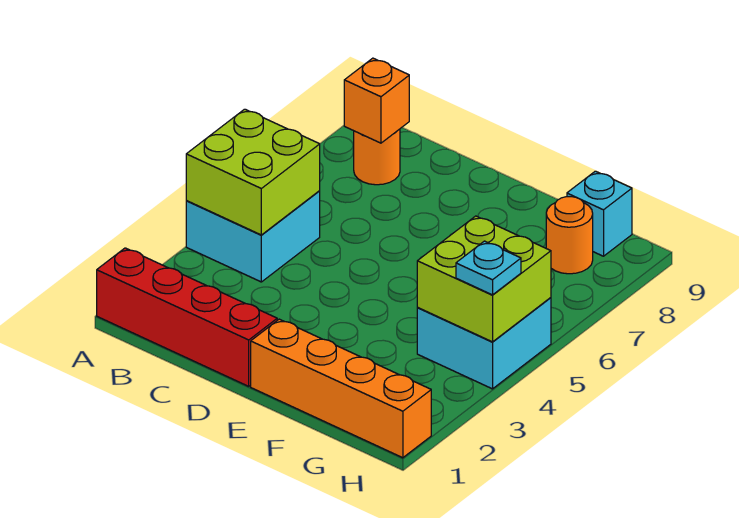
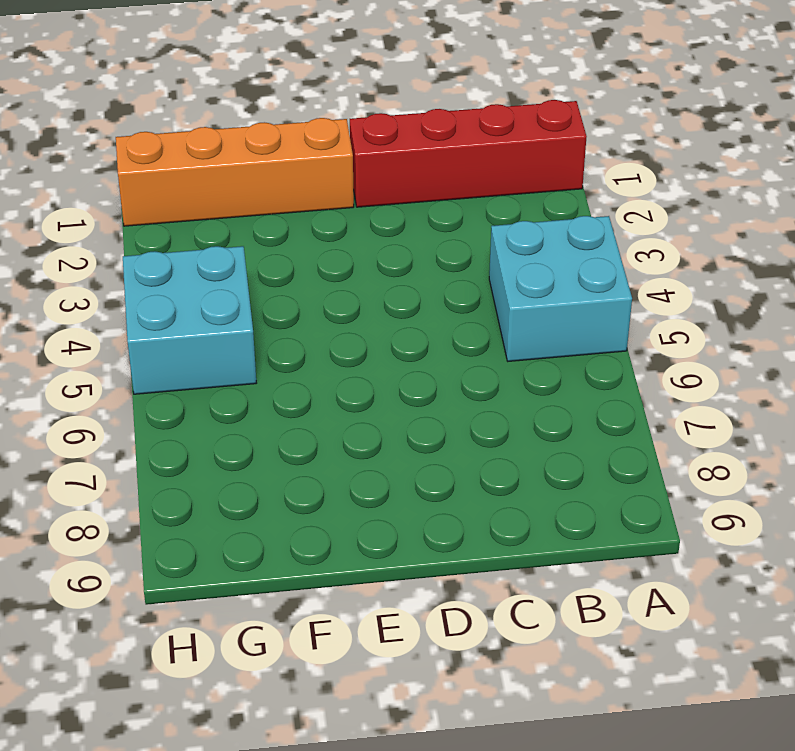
none -> orange 1x1 round brick [354,129,400,185]
none -> orange 1x1 round brick [546,197,593,274]

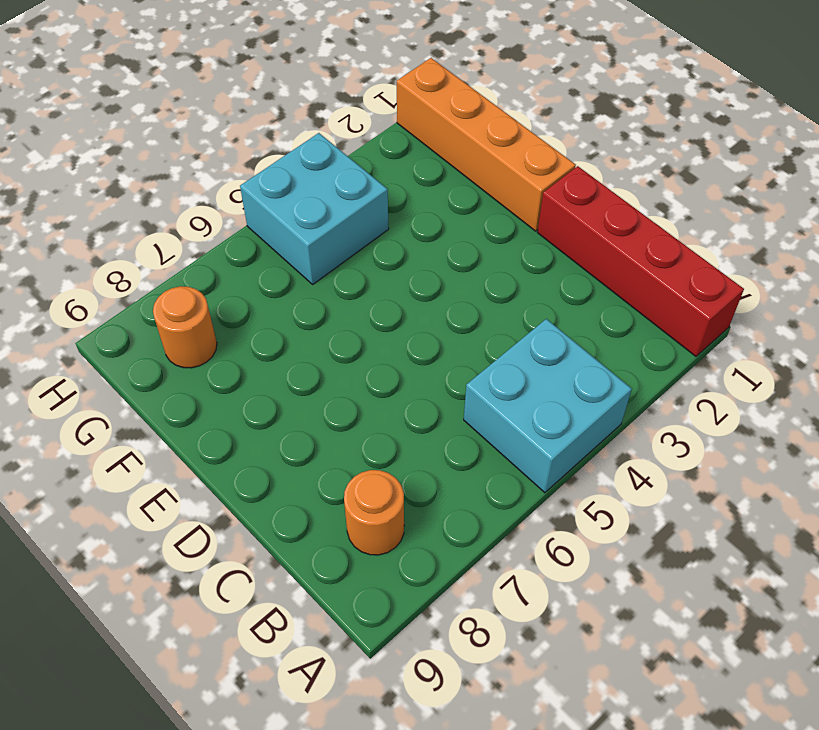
none -> cyan 1x1 brick [567,171,632,256]
none -> lime 2x2 brick [186,109,320,235]

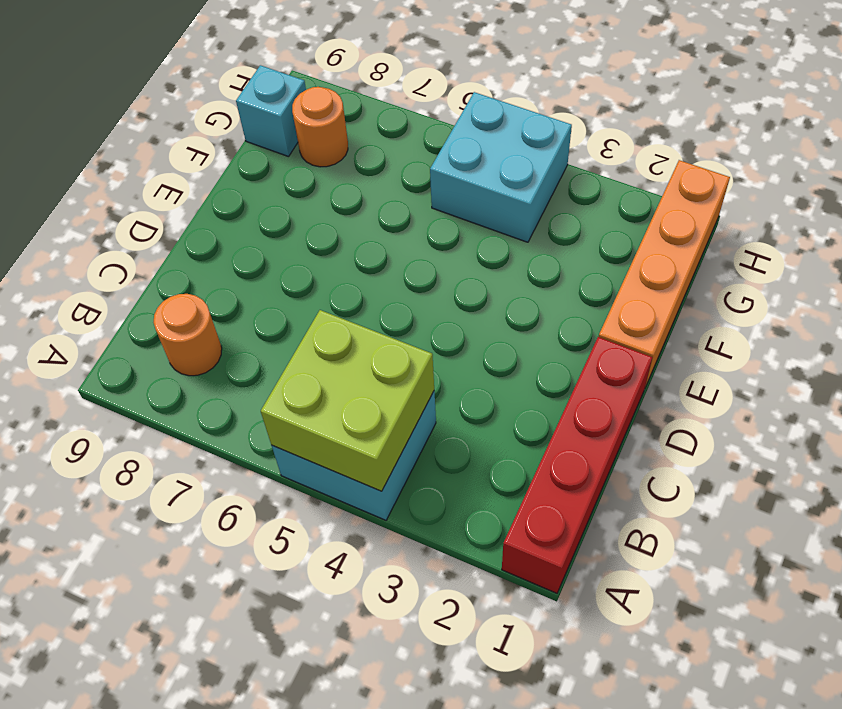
none -> orange 1x1 brick [344,58,409,143]
none -> lime 2x2 brick [417,216,551,342]

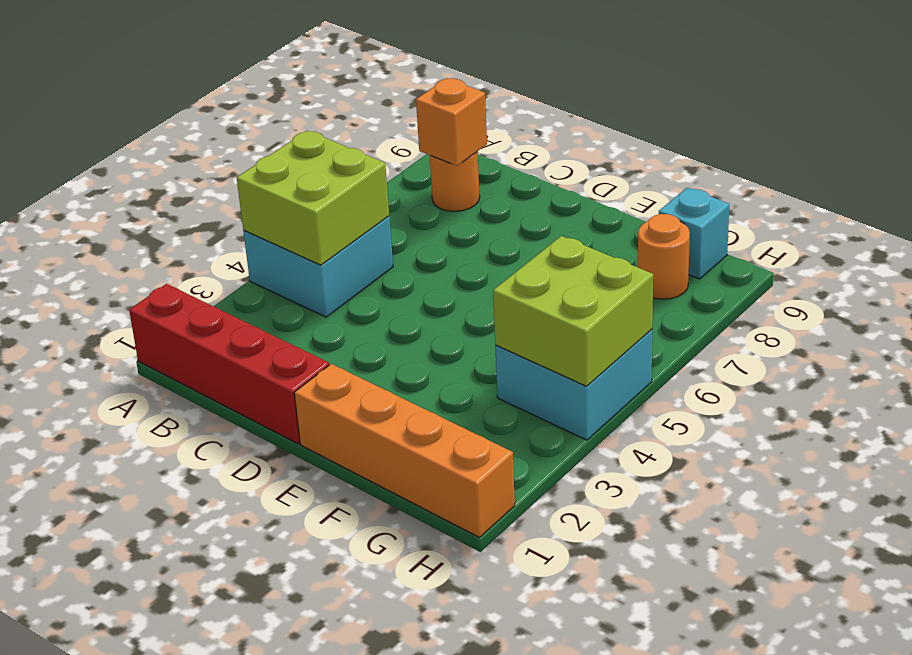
none -> cyan 1x1 plate [456,241,521,295]

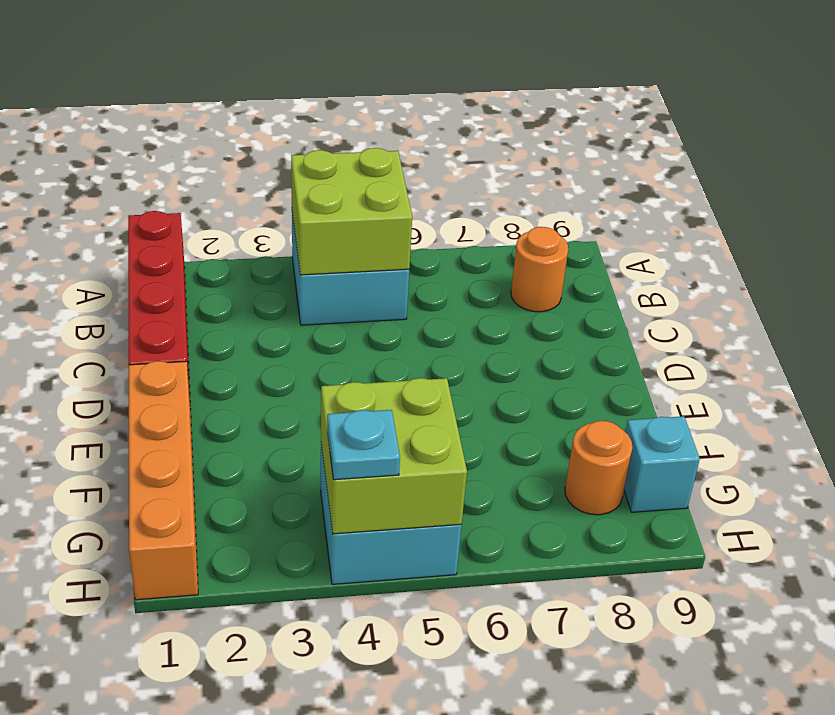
none -> orange 1x1 brick [344,58,409,143]

